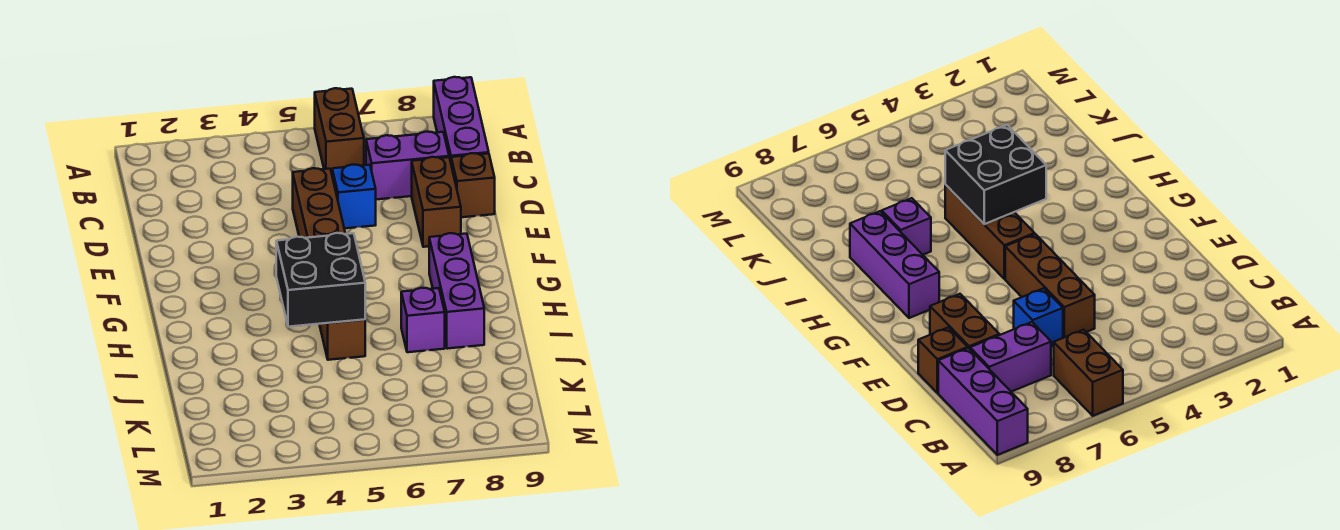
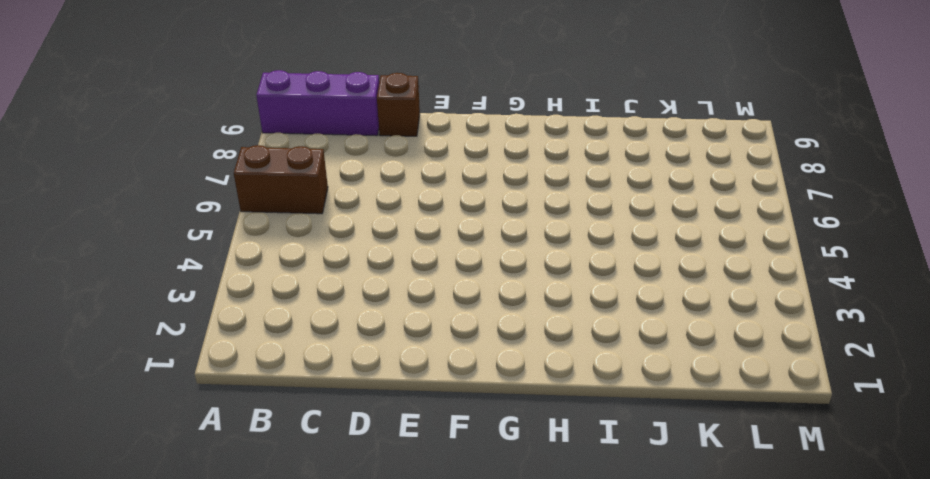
none -> purple 1x2 brick [366,132,449,199]
none -> brown 1x3 brick [293,168,345,238]

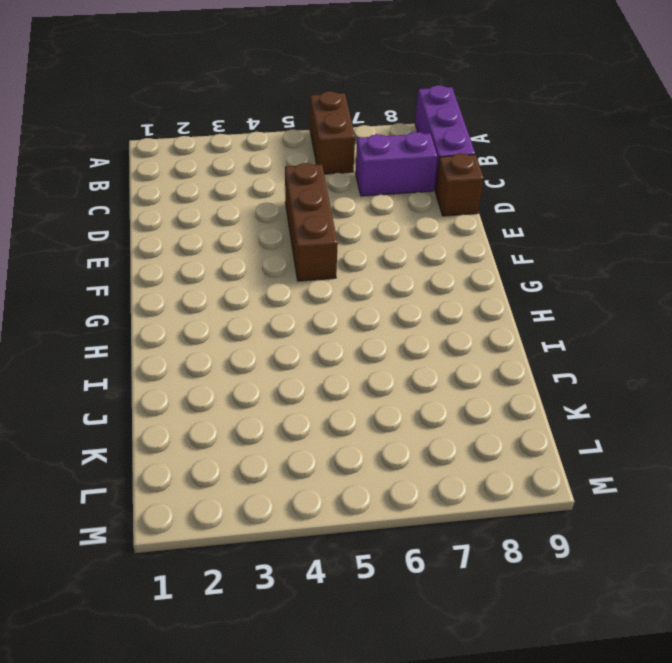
none -> blue 1x1 brick [332,165,376,228]
none -> brown 1x2 brick [412,157,461,247]

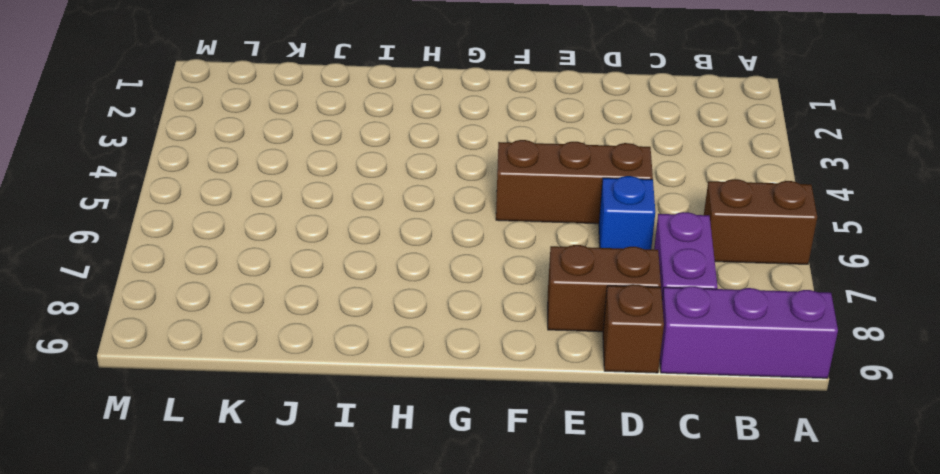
none -> brown 1x3 brick [319,319,365,360]
none -> purple 1x3 brick [429,233,484,349]

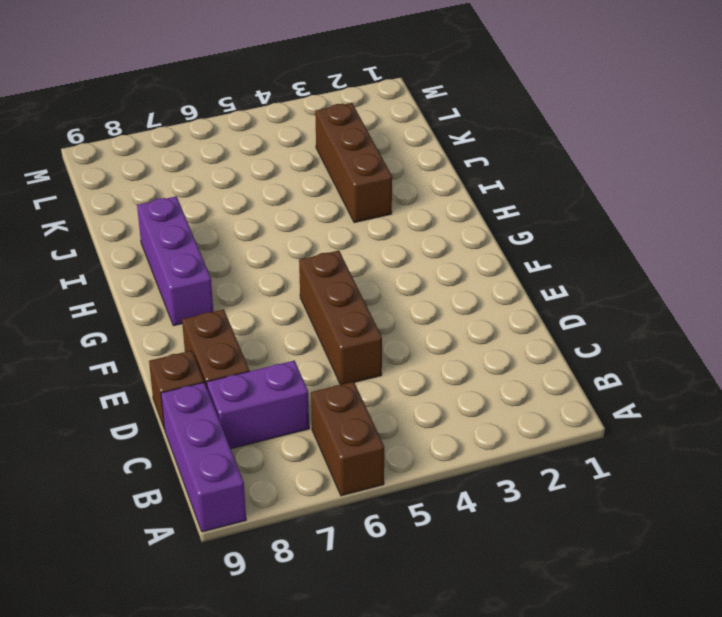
brown 1x3 brick [315,103,392,223] -> brown 1x3 brick moved to [319,319,365,360]
none -> blue 1x1 brick [332,165,376,228]
none -> purple 1x1 brick [401,288,445,352]

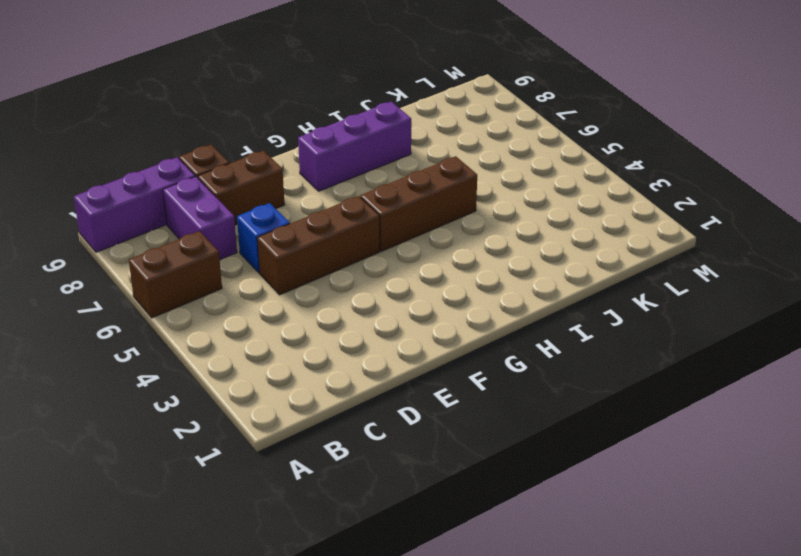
none -> purple 1x1 brick [401,288,445,352]
none -> black 2x2 brick [276,233,365,327]

